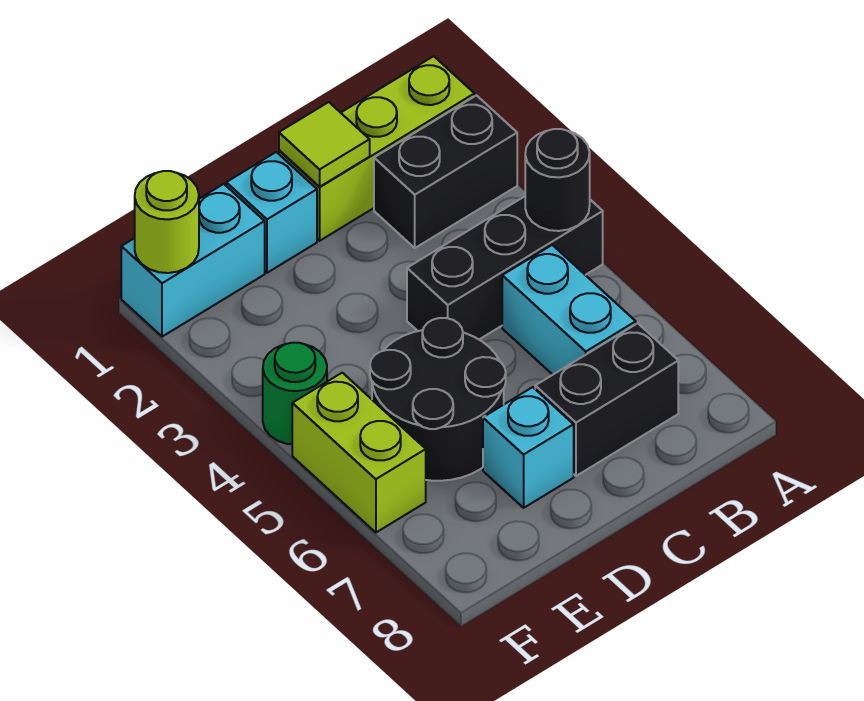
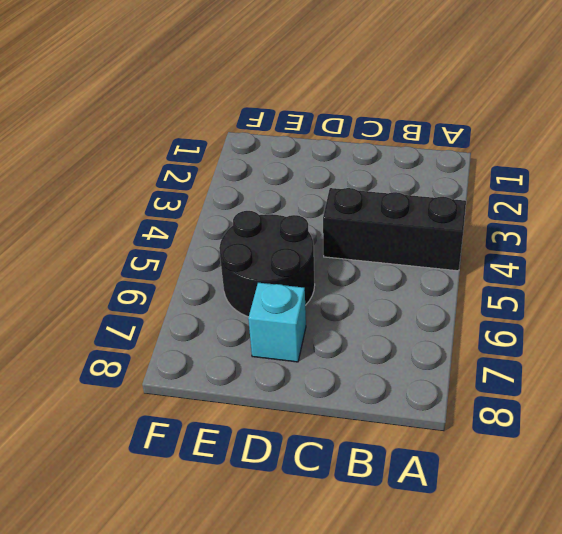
none -> lime 1x3 brick [279,56,474,241]
none -> black 1x2 brick [374,95,517,248]
none -> cyan 1x2 brick [502,245,636,375]

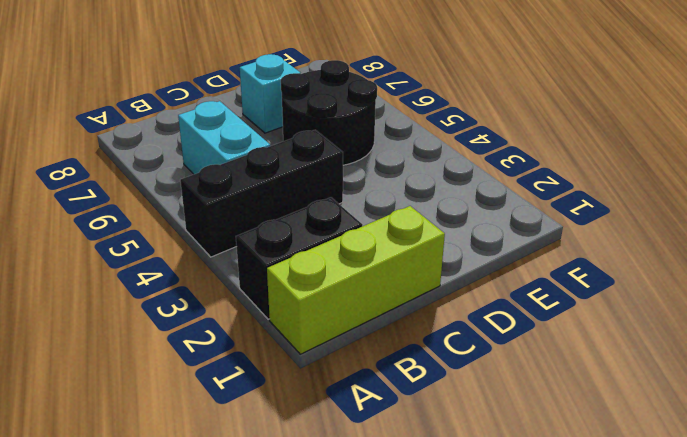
none -> black 1x2 brick [535,323,678,476]
none -> cyan 1x1 brick [226,152,317,273]
none -> cyan 1x2 brick [121,184,265,337]

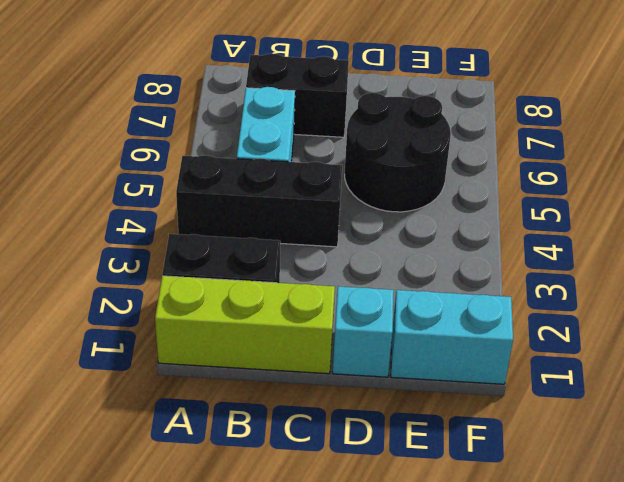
none -> cyan 1x1 brick [483,387,574,508]
none -> green 1x1 round brick [263,343,327,444]
none -> lime 1x2 brick [292,373,426,533]

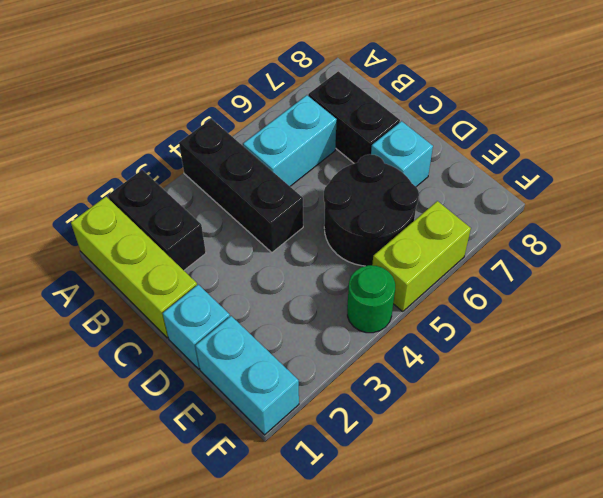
none -> black 1x1 round brick [525,129,590,231]
none -> lime 1x1 tile [279,102,370,187]
none -> lime 1x1 round brick [135,171,199,273]

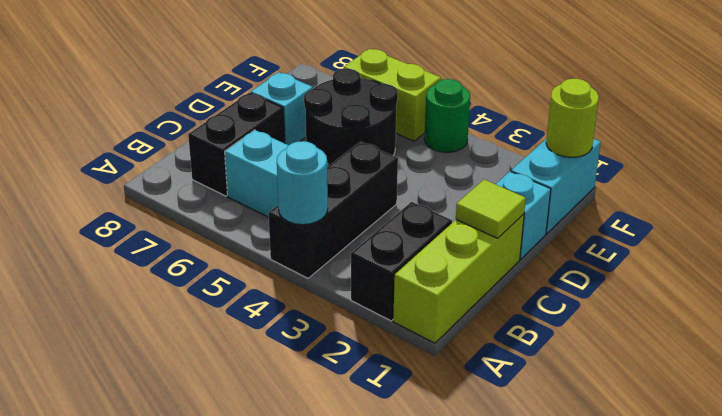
cyan 1x1 round brick [277,141,328,225] -> black 1x1 round brick [525,129,590,231]

